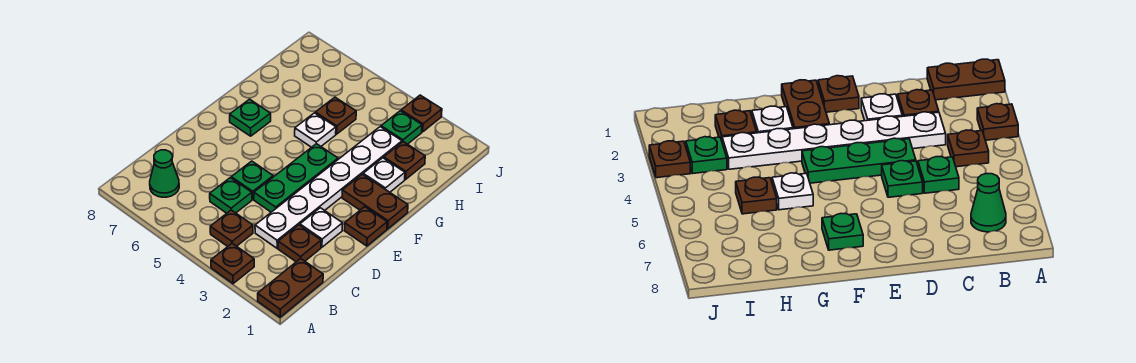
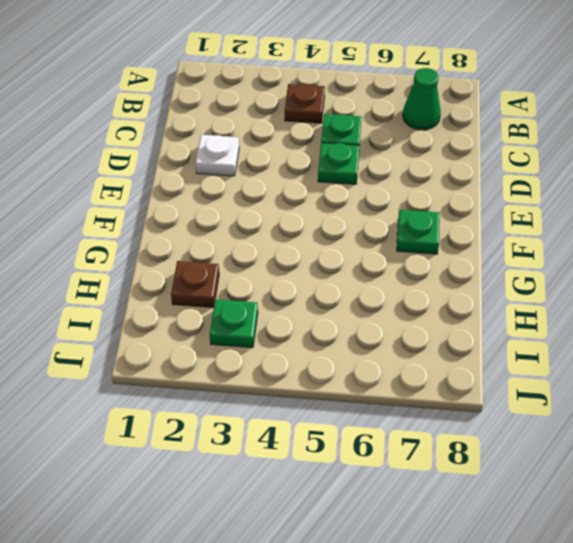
none -> brown 1x2 plate [258,259,323,317]
none -> brown 1x1 plate [211,243,254,284]
none -> brown 1x1 plate [278,225,321,262]

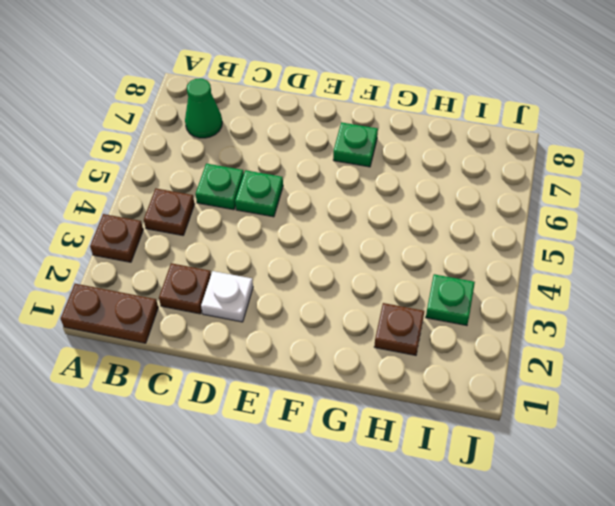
none -> white 1x6 plate [255,127,402,248]
none -> green 1x3 plate [254,144,338,212]
none -> brown 1x1 plate [344,207,387,246]

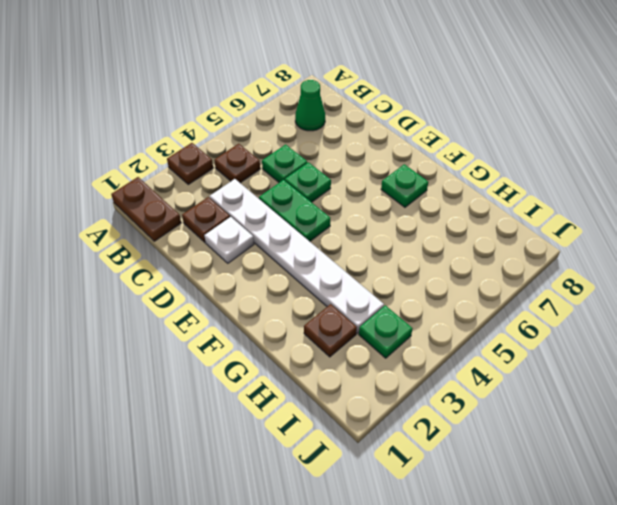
green 1x2 plate [259,180,330,241] -> green 1x3 plate [254,144,338,212]
none -> brown 1x1 plate [344,207,387,246]
none -> brown 1x2 plate [342,174,408,229]
none -> white 1x1 plate [363,158,405,192]

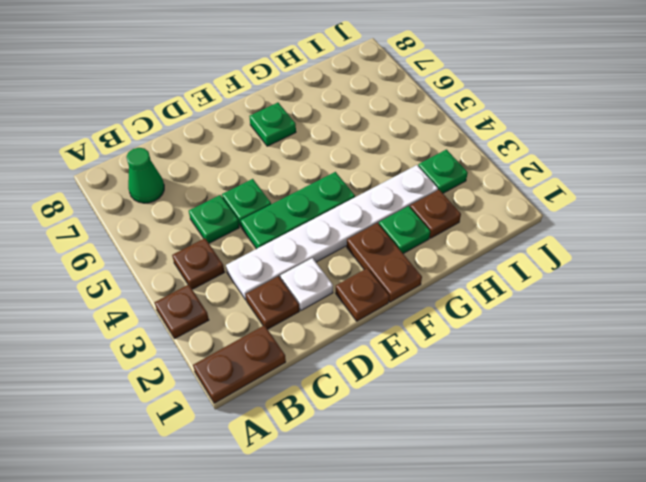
green 1x1 plate [379,206,430,254] -> white 1x1 plate [363,158,405,192]
none -> white 1x1 plate [295,113,336,147]
none -> brown 1x1 plate [315,97,356,134]
none -> brown 1x1 plate [401,95,442,132]

